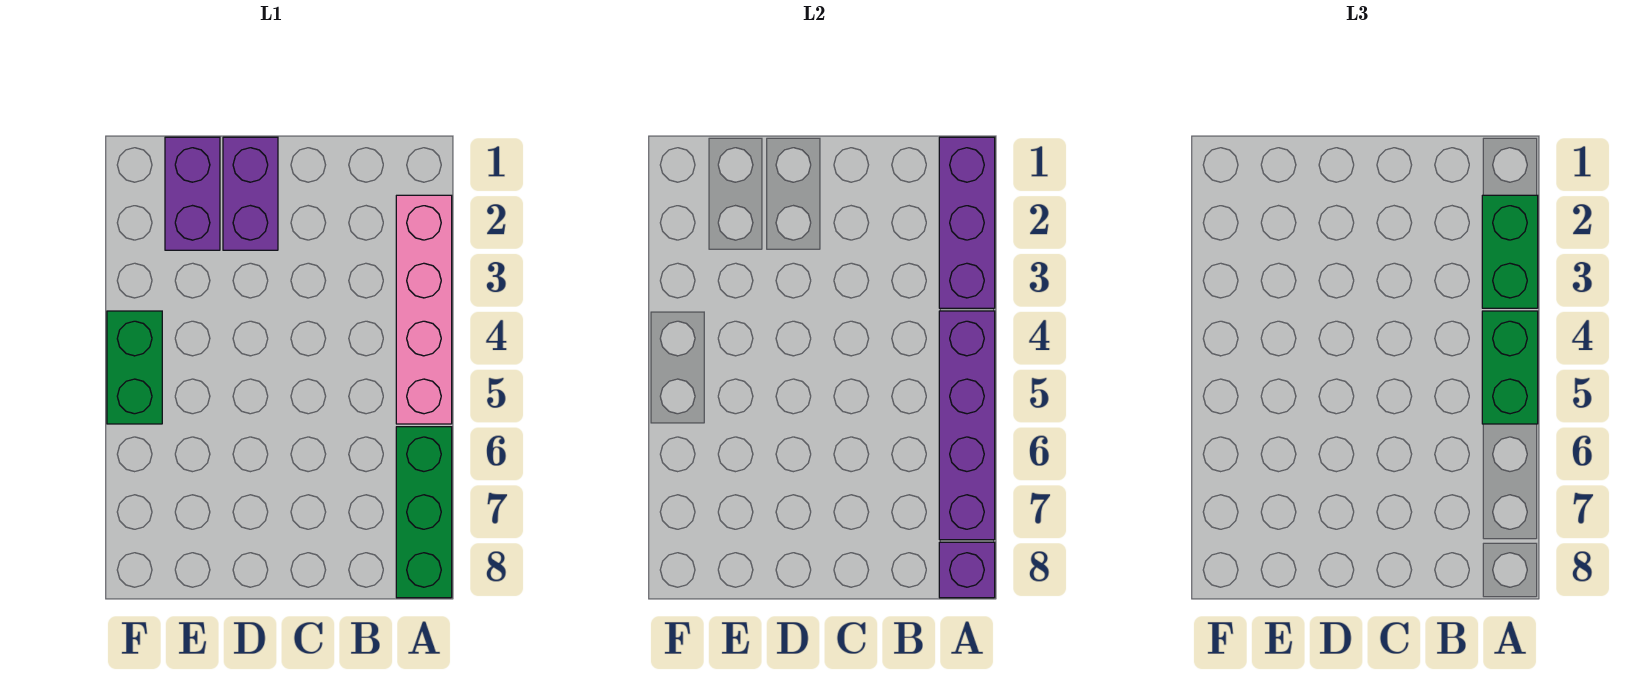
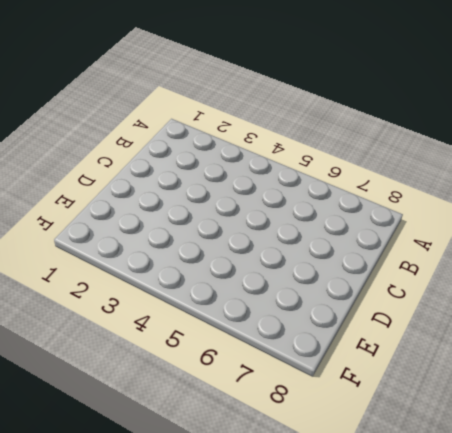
none -> pink 1x4 brick [396,195,452,424]
none -> green 1x3 brick [396,427,452,598]

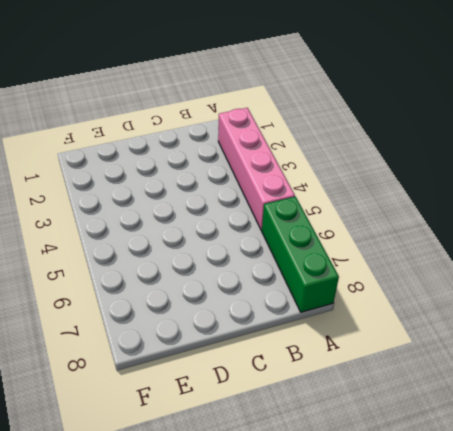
none -> purple 1x2 brick [223,137,278,250]
none -> purple 1x2 brick [165,137,220,250]

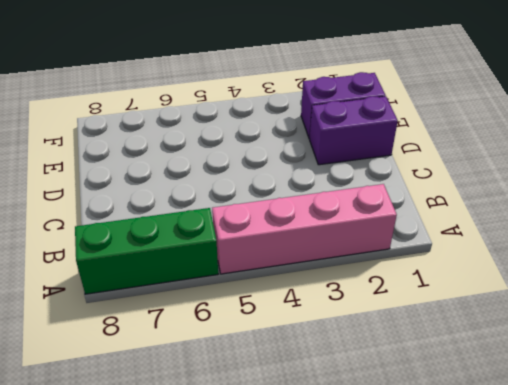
none -> green 1x2 brick [107,311,162,424]
none -> purple 1x3 brick [939,137,995,308]

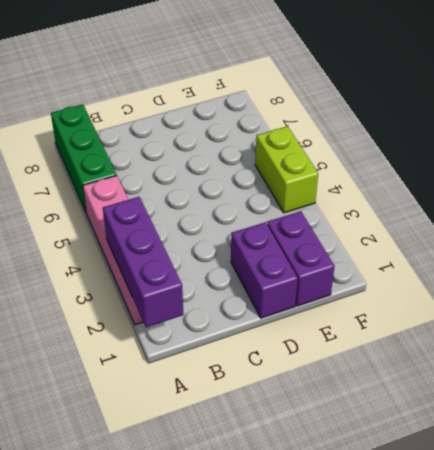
lime 1x2 brick [255,126,318,213] -> green 1x2 brick [107,311,162,424]
none -> purple 1x4 brick [939,311,995,540]
none -> purple 1x1 brick [939,542,995,598]

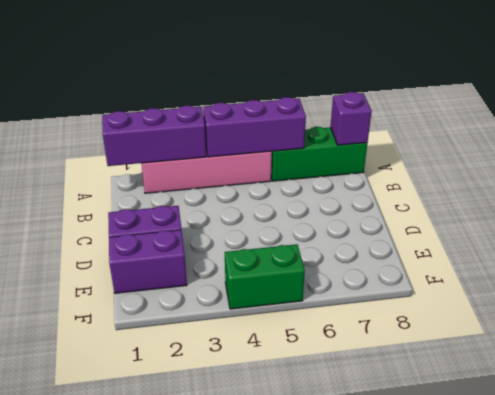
purple 1x3 brick [203,97,306,157] -> purple 1x4 brick [939,311,995,540]
none -> green 1x2 brick [1482,195,1538,308]
none -> green 1x2 brick [1482,311,1538,424]

